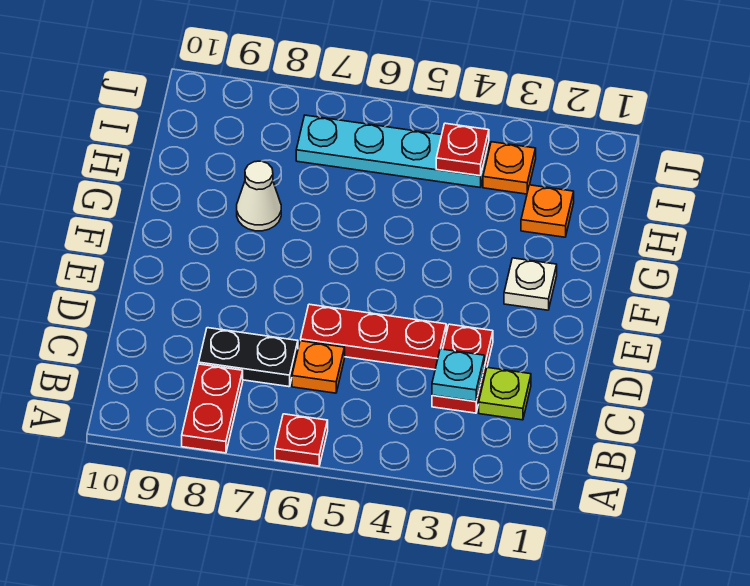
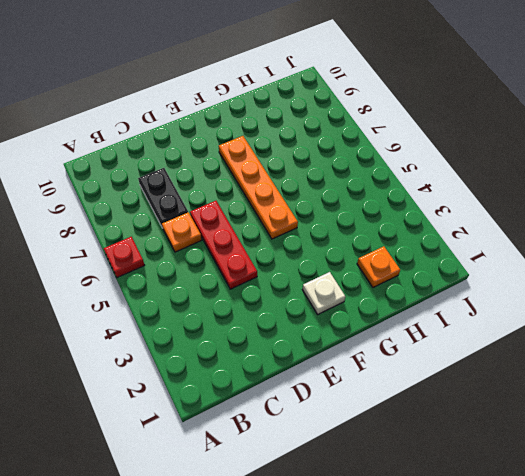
orange 1x4 plate [219,136,298,239] -> none
none -> red 1x2 plate [182,364,243,453]
none -> lime 1x1 plate [479,368,531,420]
none -> red 1x2 plate [432,324,493,413]

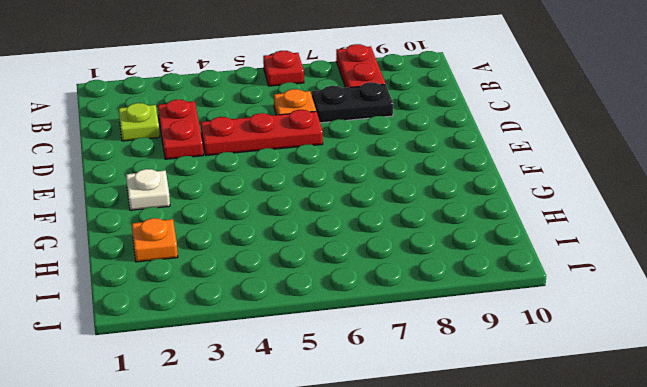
none -> white 1x1 cone [237,161,281,231]
none -> orange 1x1 plate [483,142,536,194]
none -> cyan 1x4 plate [296,115,489,188]

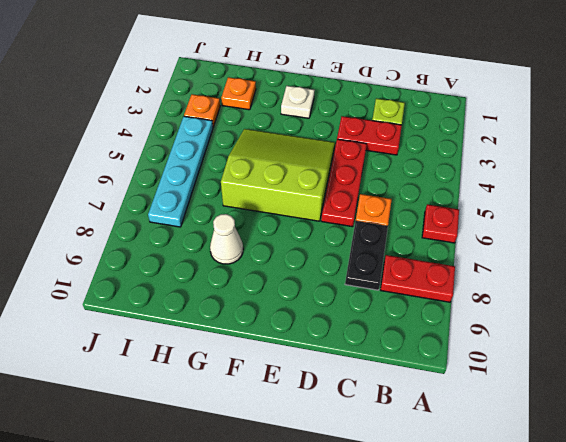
lime 3x3 slope [221,129,335,221] -> none
none -> cyan 1x1 plate [432,349,484,401]
none -> red 1x1 plate [436,123,489,176]

